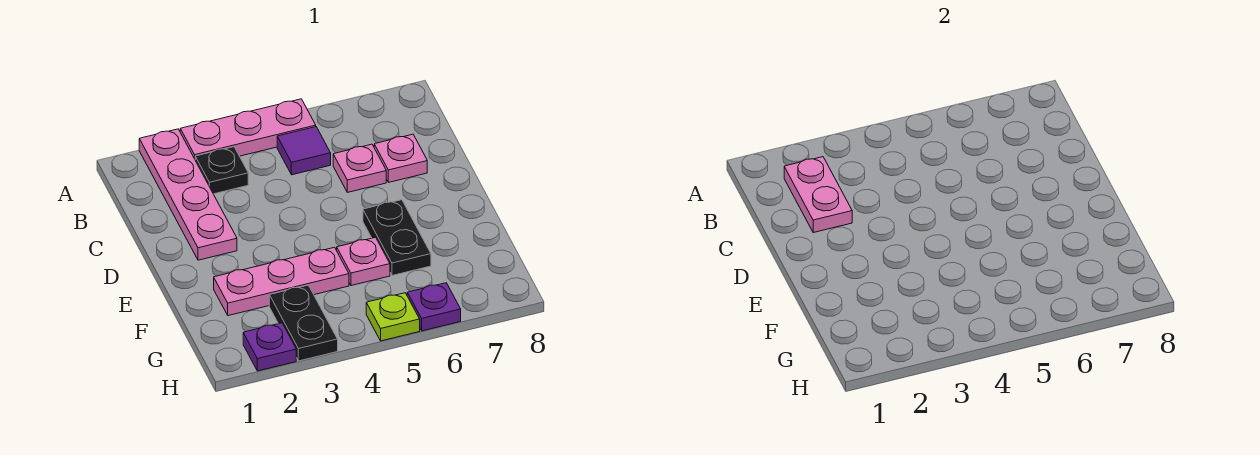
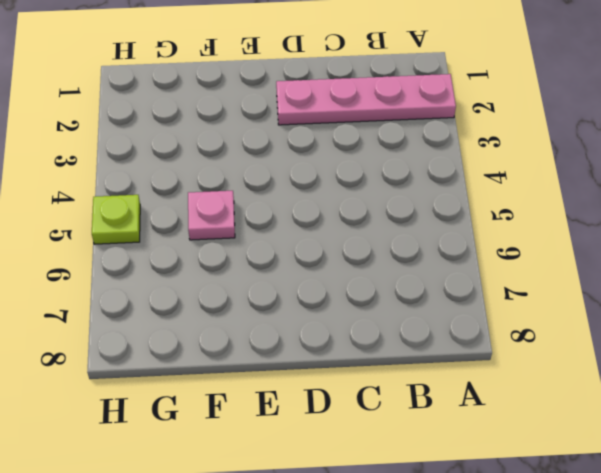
none -> pink 1x3 plate [180,99,316,159]
none -> black 1x1 plate [195,147,248,194]
none -> purple 1x1 tile [277,127,331,175]

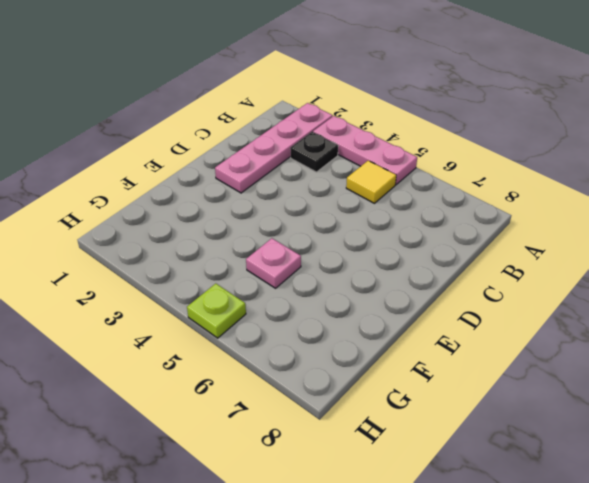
yellow 1x1 tile [346,161,396,203] -> purple 1x1 tile [277,127,331,175]
none -> pink 1x1 plate [333,144,386,192]
none -> pink 1x1 plate [374,134,427,182]
none -> black 1x2 plate [363,200,431,276]

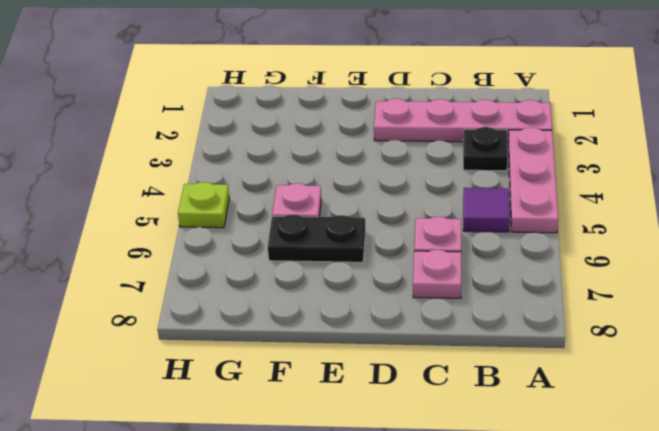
none -> pink 1x3 plate [214,247,349,316]
none -> black 1x2 plate [269,285,338,361]
none -> purple 1x1 plate [243,323,296,371]

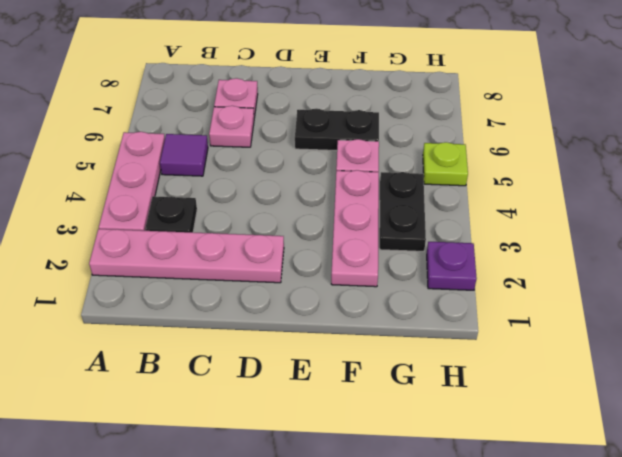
black 1x2 plate [380,172,426,251] -> black 1x2 plate turned to [269,285,338,361]
none -> purple 1x1 plate [407,283,461,331]
none -> pink 1x2 plate [784,157,852,233]

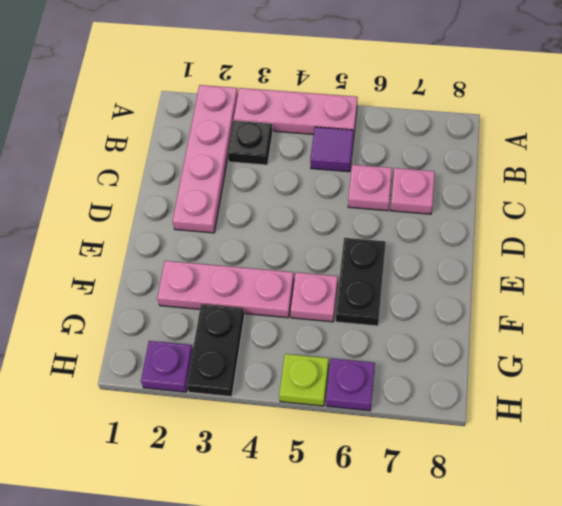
none -> pink 1x2 plate [784,157,852,233]

